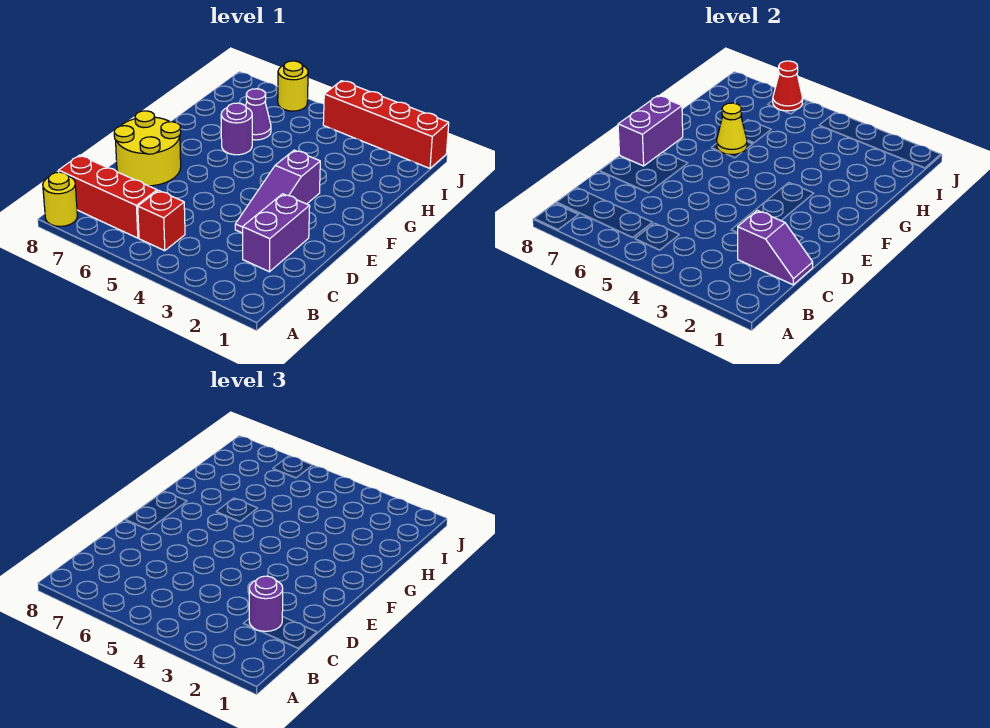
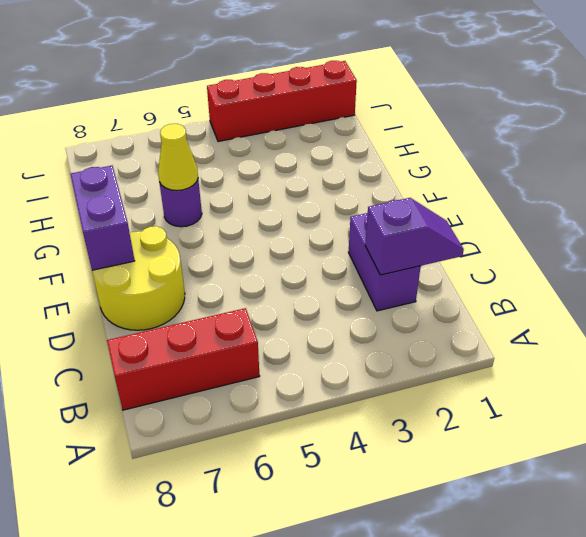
none -> yellow 1x1 round brick [43,172,77,226]
none -> red 1x1 brick [138,191,185,251]
none -> purple 1x3 slope [235,150,320,233]

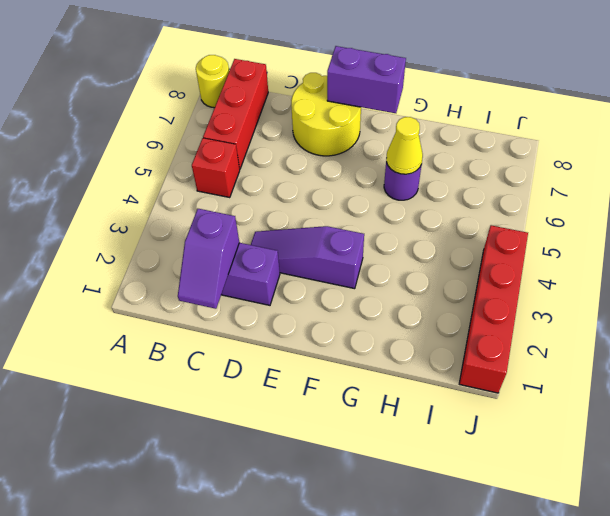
none -> purple 1x1 cone [246,89,271,140]
none -> yellow 1x1 round brick [278,61,308,111]
none -> red 1x1 cone [773,61,803,111]

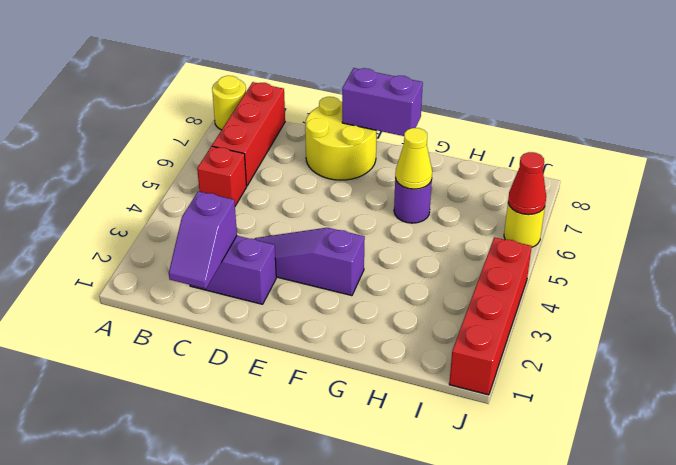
none -> purple 1x1 cone [246,89,271,140]
none -> purple 1x1 round brick [249,576,283,631]

